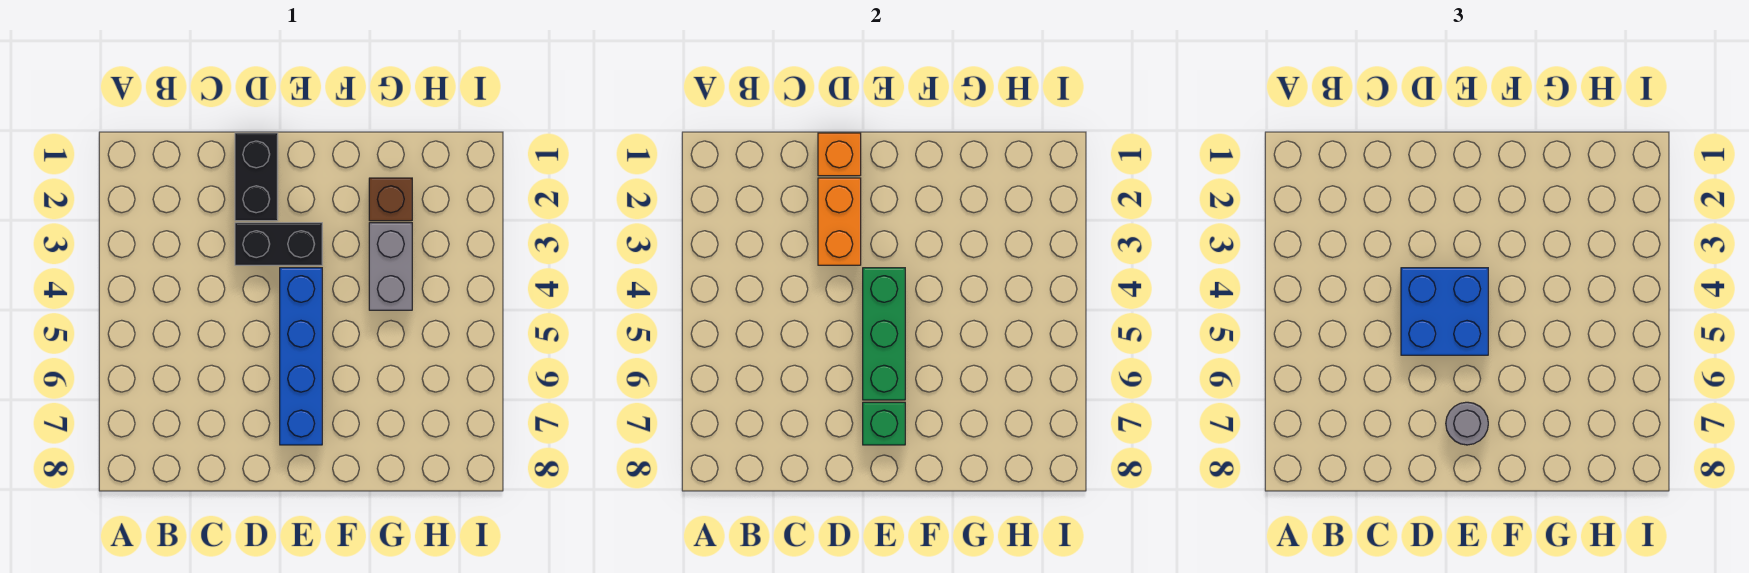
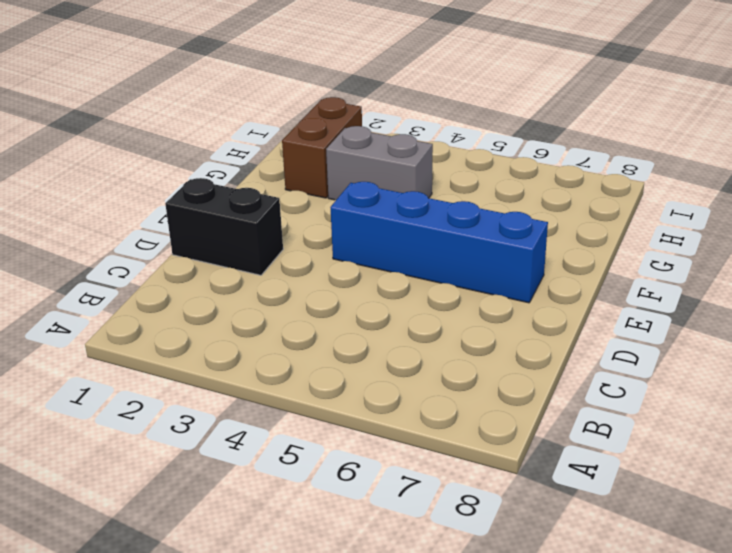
brown 1x2 brick [282,97,362,198] -> brown 1x1 brick [369,178,412,221]
none -> black 1x2 brick [235,223,322,265]
none -> orange 1x1 brick [818,133,861,176]

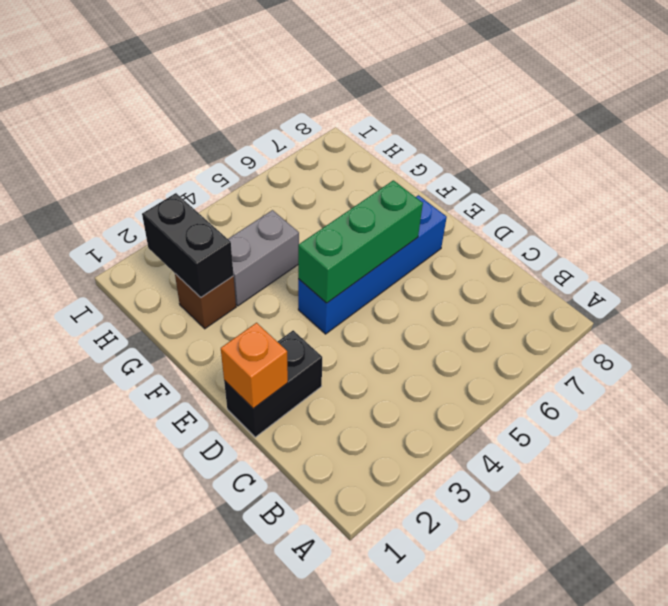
black 1x2 brick [142,193,234,297] -> black 1x2 brick moved to [235,223,322,265]
none -> orange 1x2 brick [818,178,861,265]
none -> green 1x1 brick [863,402,905,445]

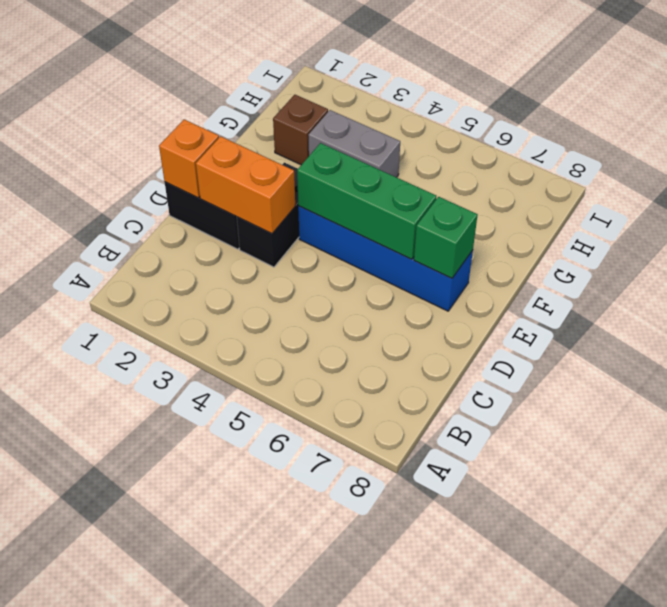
none -> blue 2x2 brick [1401,268,1488,355]
none -> grey 1x1 round brick [1446,402,1488,445]

